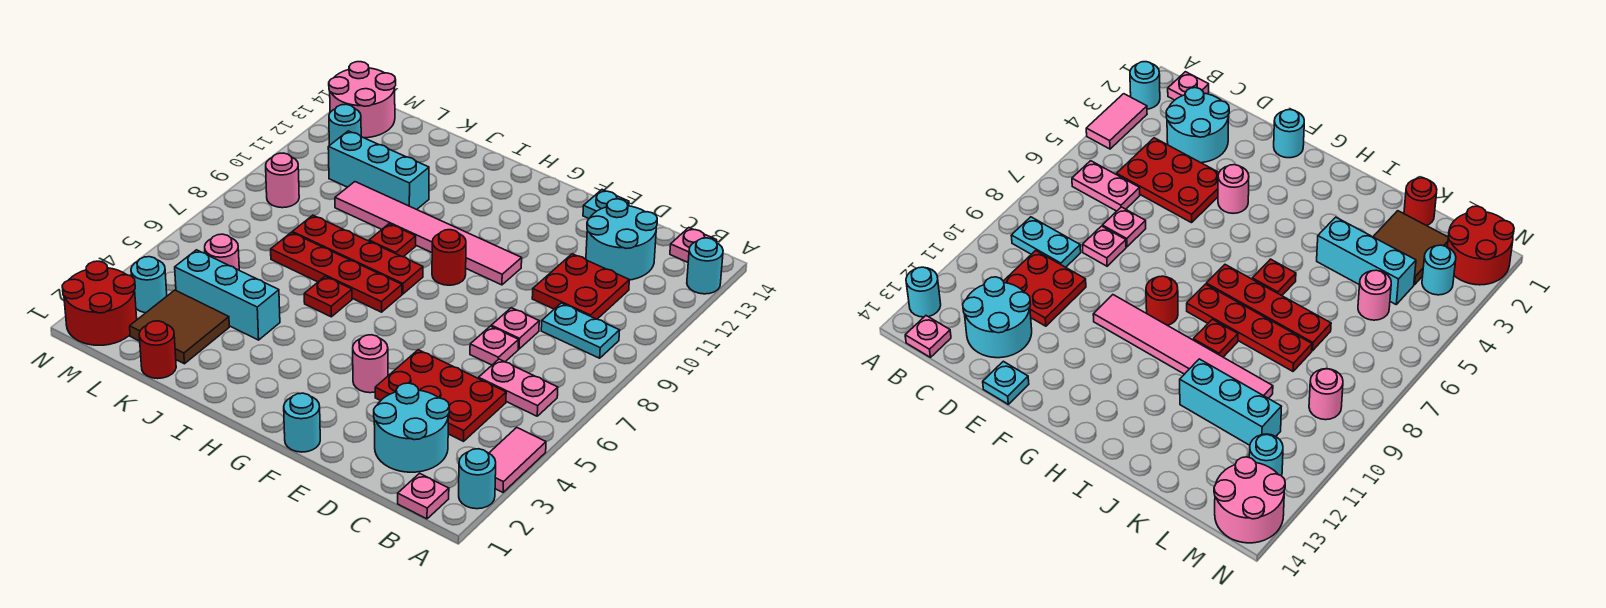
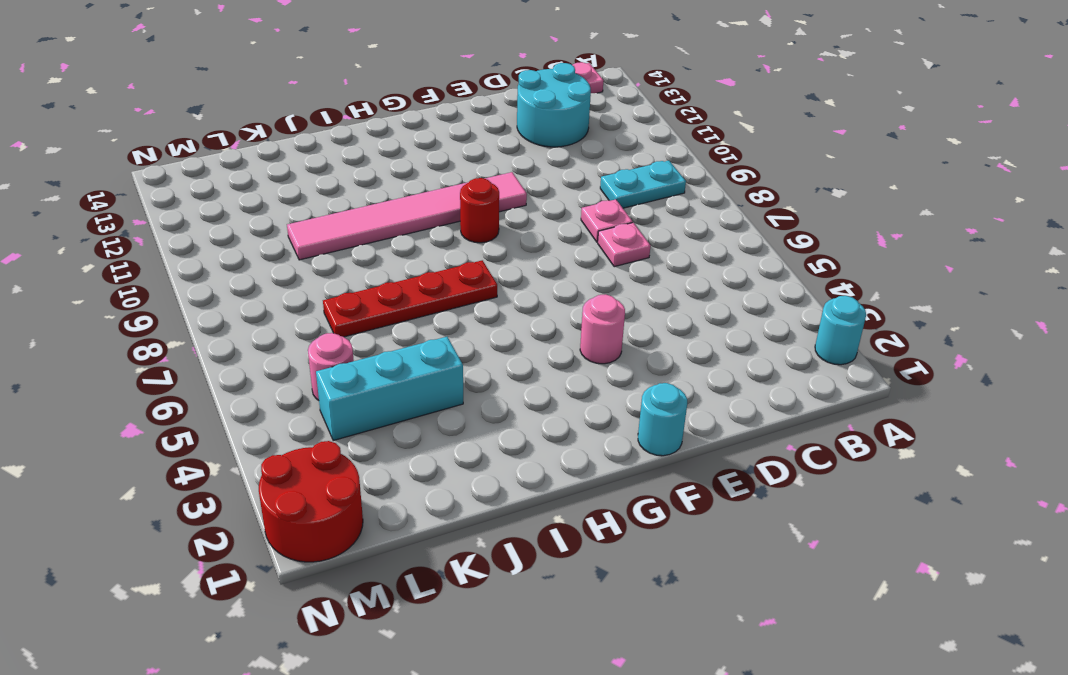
none -> pink 1x2 tile [489,427,546,492]
none -> cyan 1x1 round brick [687,238,723,294]
none -> pink 1x1 plate [398,473,449,519]
none -> pink 1x2 plate [479,359,558,416]

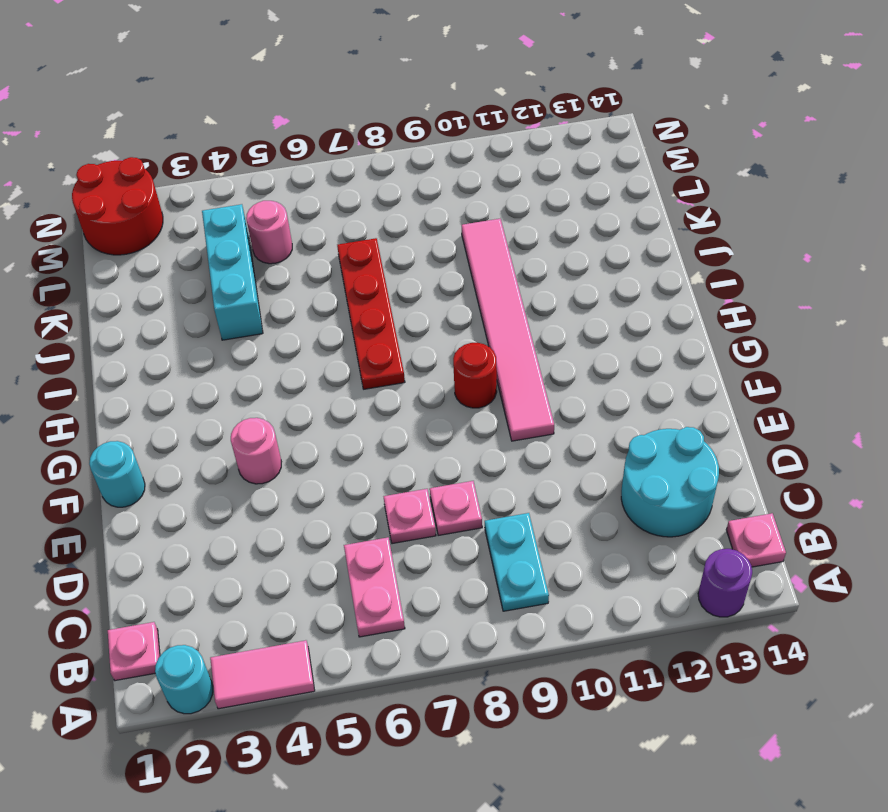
purple 1x1 round brick [698,549,752,617] -> cyan 1x1 round brick [687,238,723,294]
none -> cyan 2x2 round brick [374,383,449,472]
none -> red 2x3 plate [375,350,506,441]
none -> red 2x2 plate [532,254,629,319]
none -> cyan 1x1 plate [583,190,629,218]

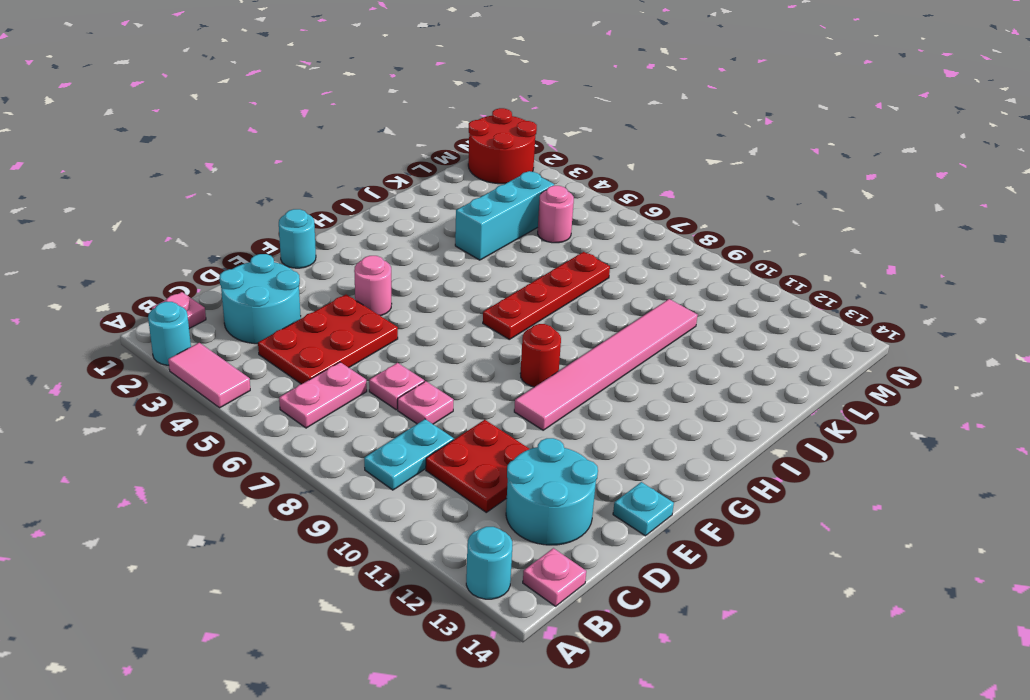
none -> red 1x4 plate [292,215,423,294]
none -> red 1x1 plate [304,276,352,317]
none -> red 1x1 plate [369,224,416,257]
none -> cyan 1x3 brick [328,131,429,210]

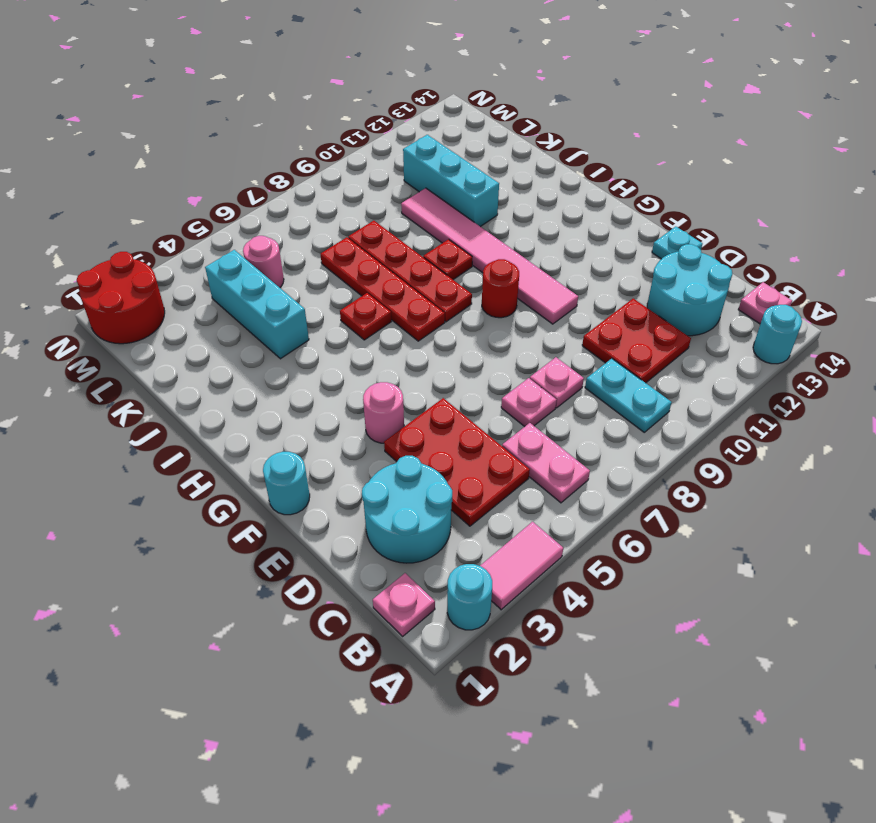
none -> red 1x1 round brick [139,321,176,379]
none -> brown 2x2 tile [130,290,229,364]
none -> cyan 1x1 round brick [131,257,167,313]
none -> pink 1x1 round brick [266,153,299,208]

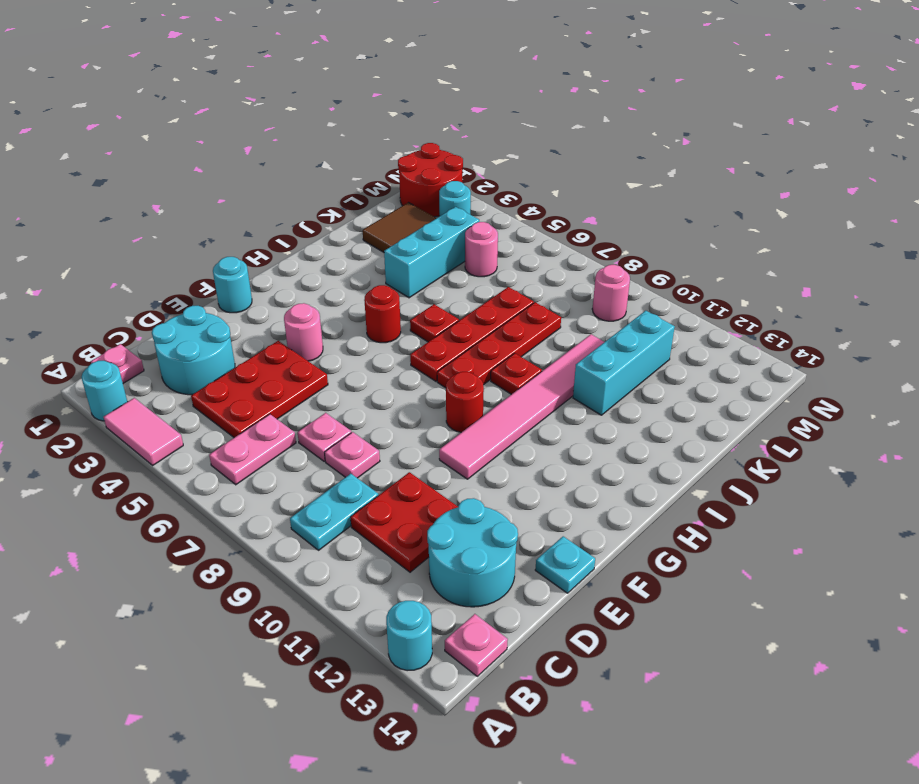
red 1x1 round brick [364,285,401,343] -> red 1x1 round brick moved to [139,321,176,379]
none -> cyan 1x1 round brick [329,104,361,146]
none -> pink 2x2 round brick [329,62,396,138]

